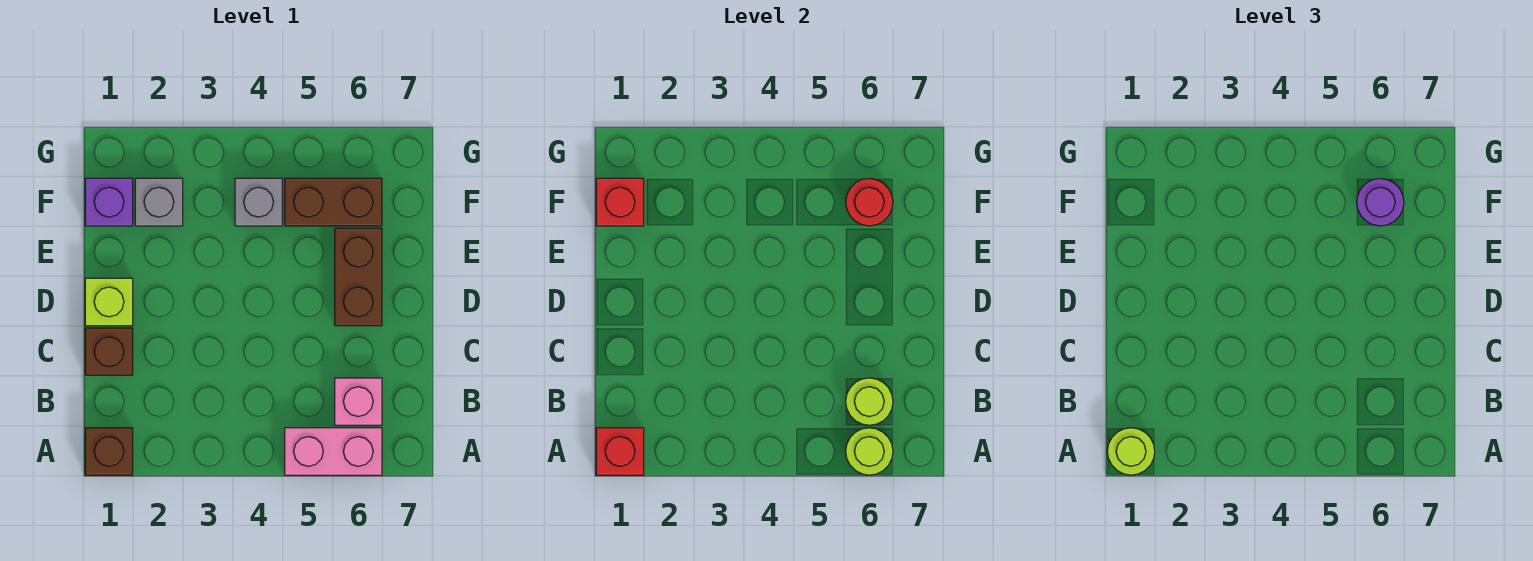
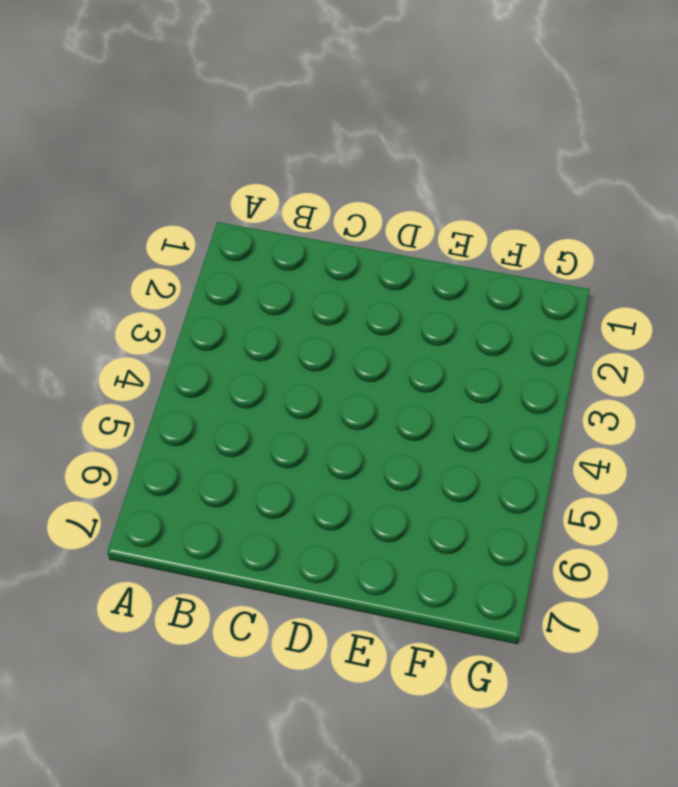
none -> brown 1x1 brick [85,428,133,475]
none -> pink 1x2 brick [285,428,382,475]
none -> pink 1x1 brick [335,378,382,425]

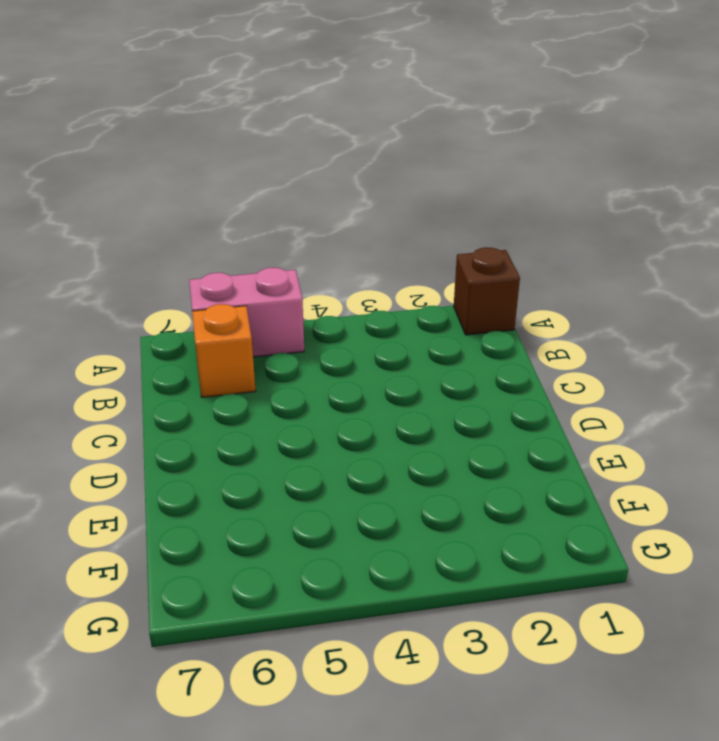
orange 1x1 brick [192,304,256,397] -> pink 1x1 brick [335,378,382,425]
none -> brown 1x1 brick [85,328,133,375]
none -> lime 1x1 brick [85,278,133,326]
none -> brown 1x2 brick [335,228,382,326]

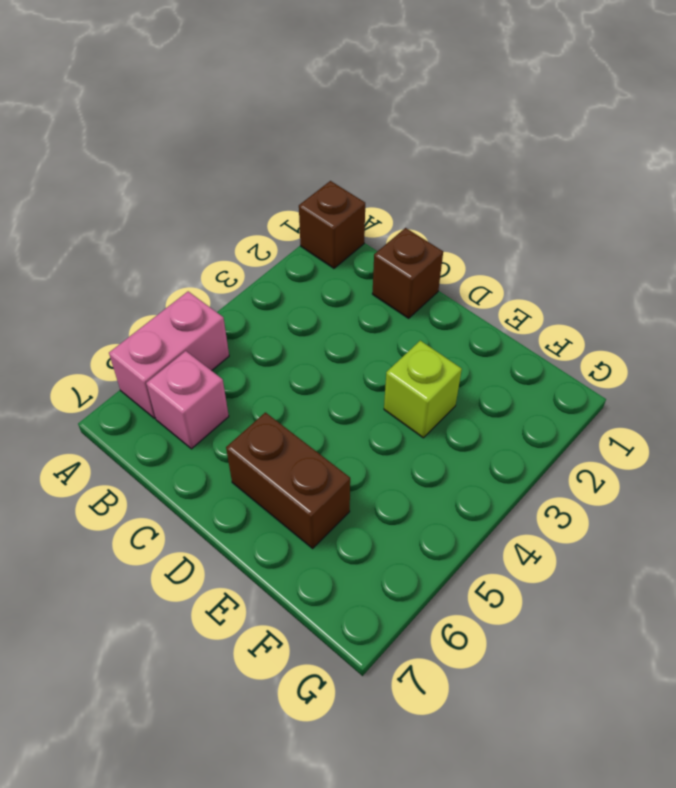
lime 1x1 brick [384,341,462,438] -> lime 1x1 brick moved to [85,278,133,326]
none -> purple 1x1 brick [85,178,133,226]
none -> grey 1x1 brick [135,178,183,226]
none -> grey 1x1 brick [235,178,282,226]

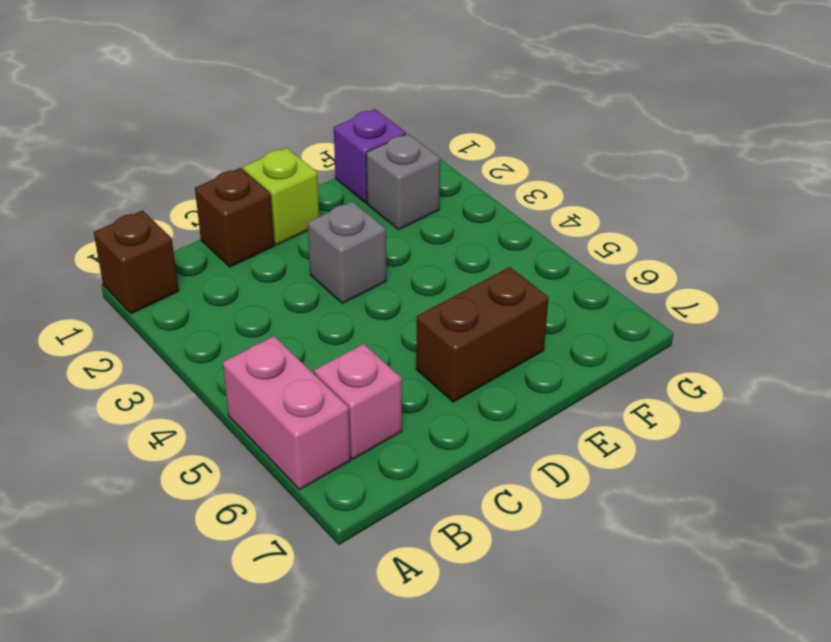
grey 1x1 brick [308,201,386,303] -> grey 1x1 brick moved to [235,178,282,226]
none -> brown 1x2 brick [285,178,382,226]
none -> red 1x1 brick [596,428,644,475]
none -> lime 1x1 round brick [846,428,893,475]

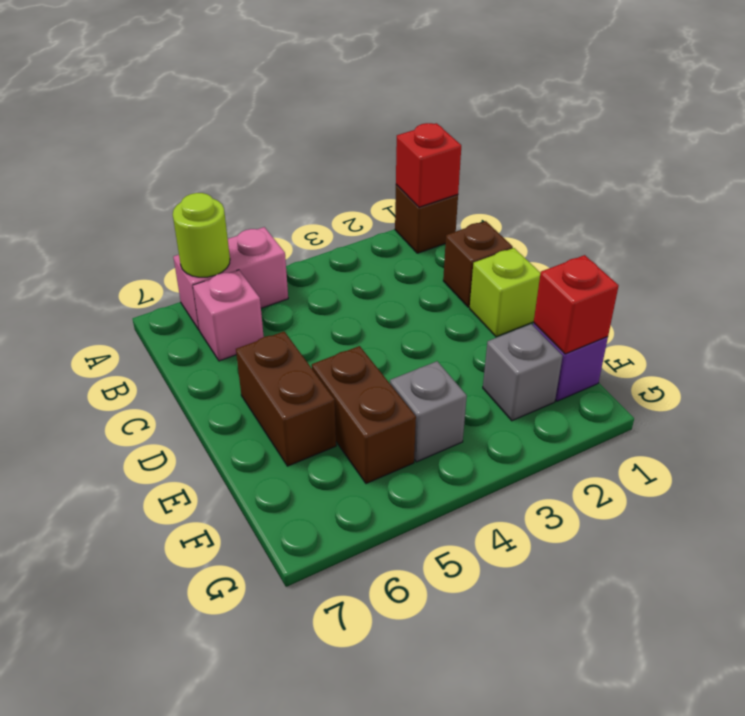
brown 1x2 brick [312,346,416,484] -> brown 1x2 brick turned to [285,178,382,226]
none -> lime 1x1 round brick [846,378,893,425]
none -> red 1x1 round brick [846,179,893,226]
none -> lime 1x1 round brick [1107,428,1155,475]

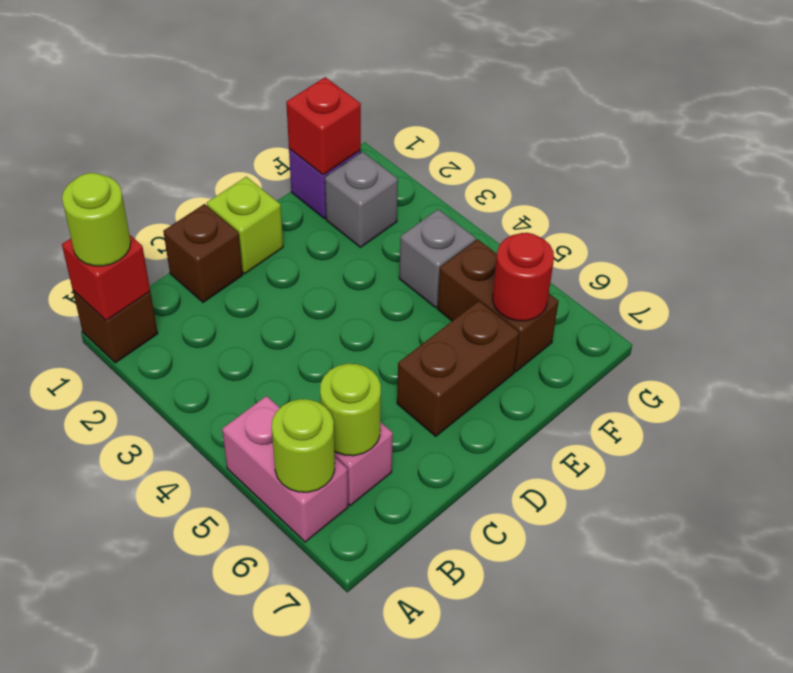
none -> purple 1x1 round brick [1357,179,1404,226]

